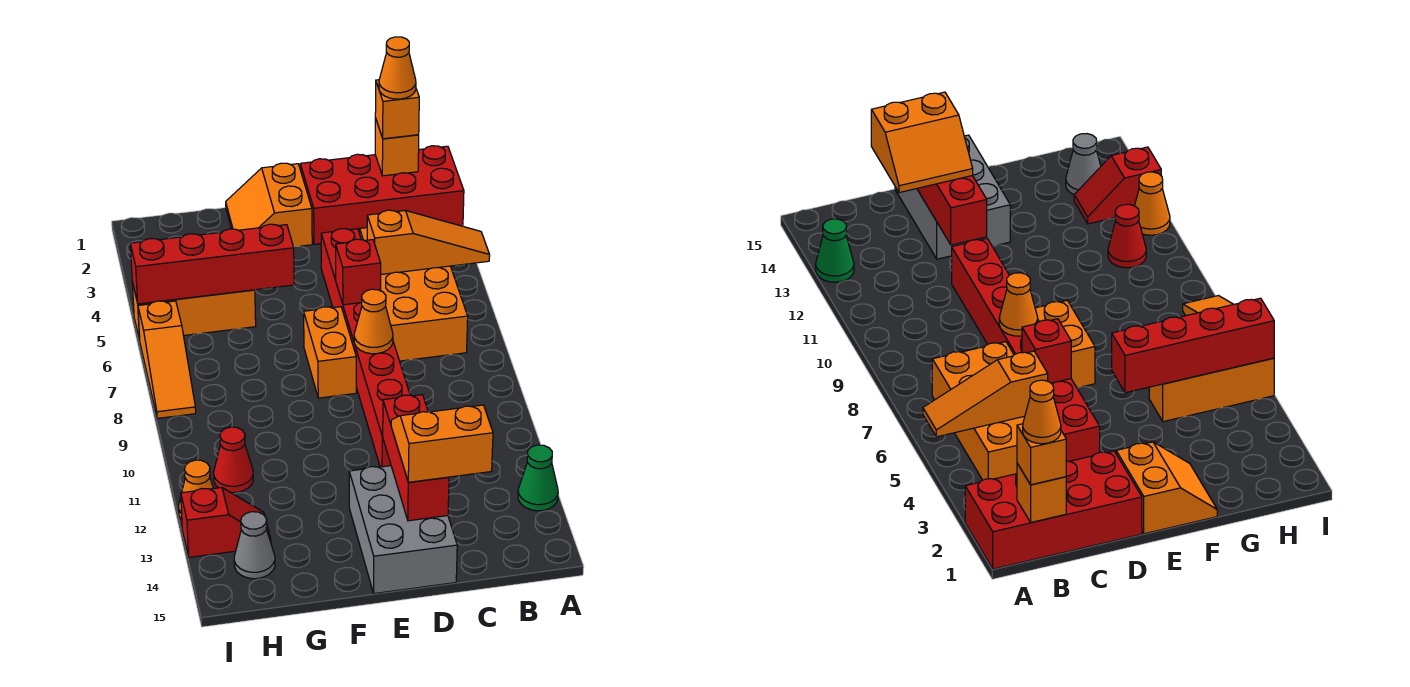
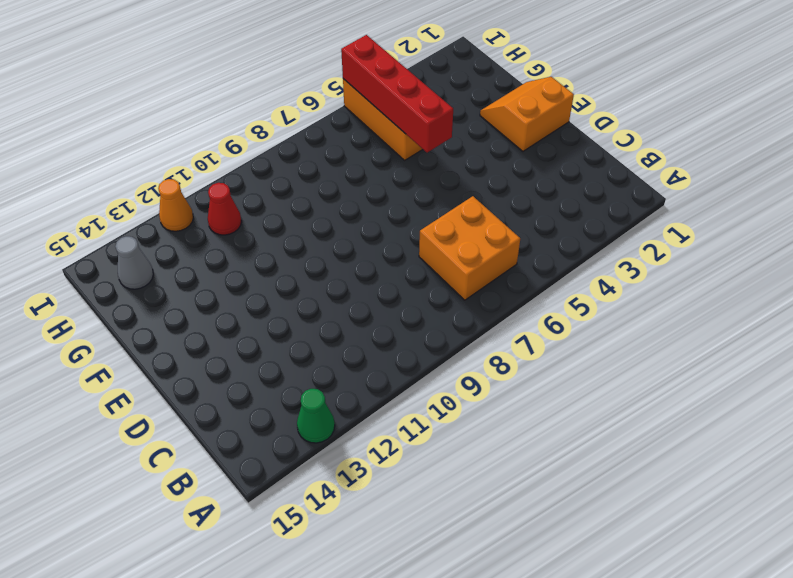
orange 2x2 brick [419,196,520,300] -> orange 2x4 brick [360,228,468,361]
none -> red 2x4 brick [300,146,464,244]
none -> red 1x8 brick [321,229,410,467]
none -> grey 2x3 brick [349,466,457,594]

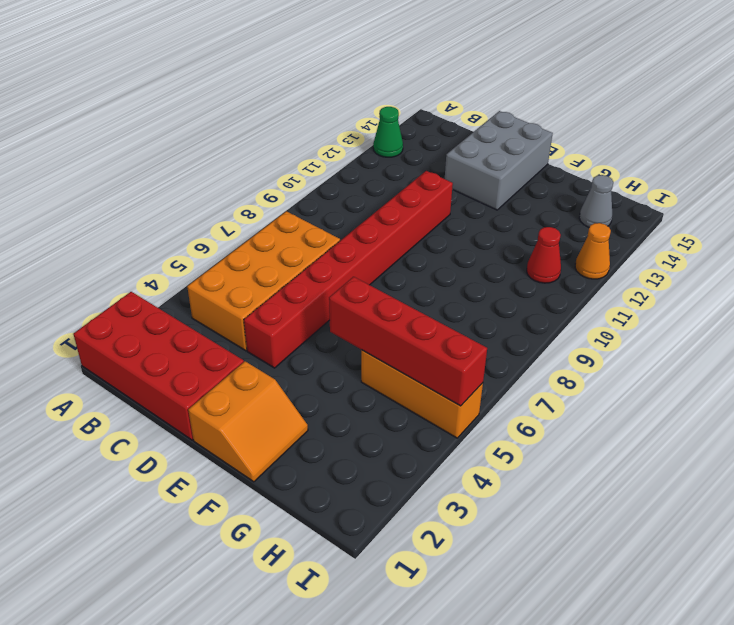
none -> orange 1x2 brick [304,307,356,398]
none -> red 1x2 slope [181,488,271,557]
none -> orange 1x3 slope [138,301,196,418]

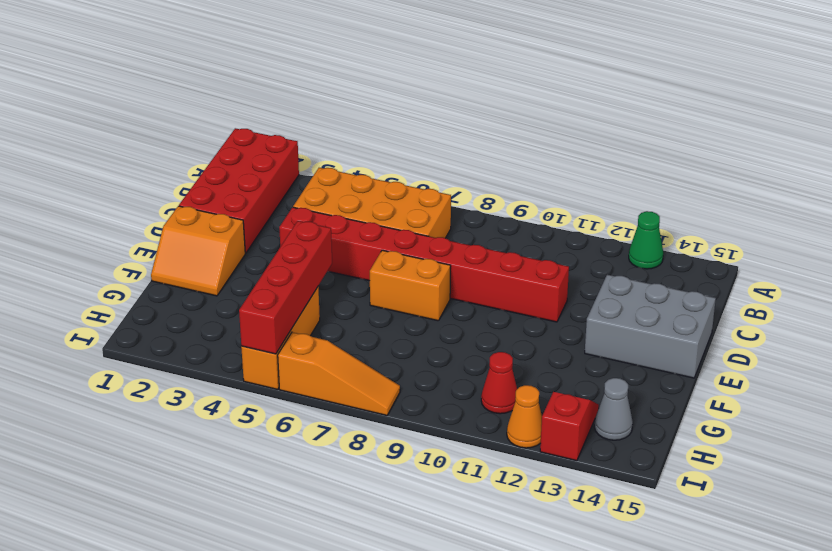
none -> orange 1x3 slope [367,210,490,274]
none -> orange 1x1 brick [375,118,419,176]
none -> red 1x1 brick [336,239,381,305]

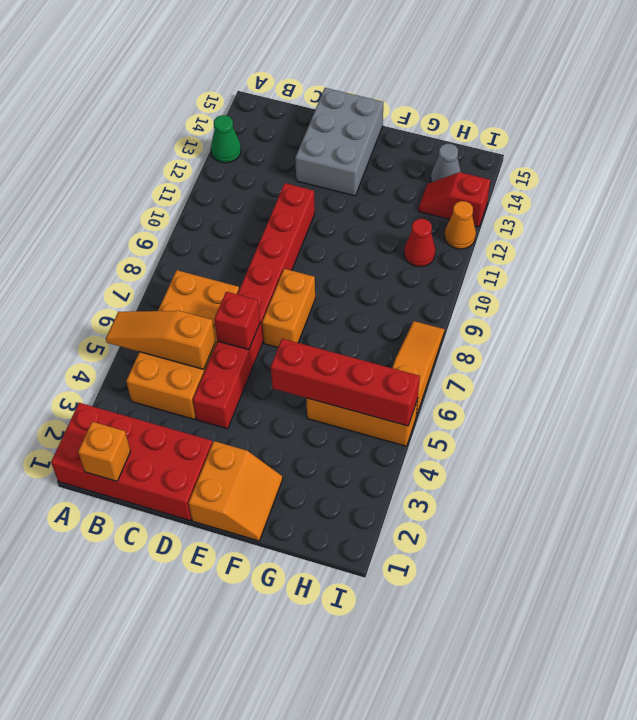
none -> orange 1x1 cone [354,289,393,354]
none -> red 1x3 brick [382,395,449,521]
none -> orange 1x1 brick [375,80,419,139]

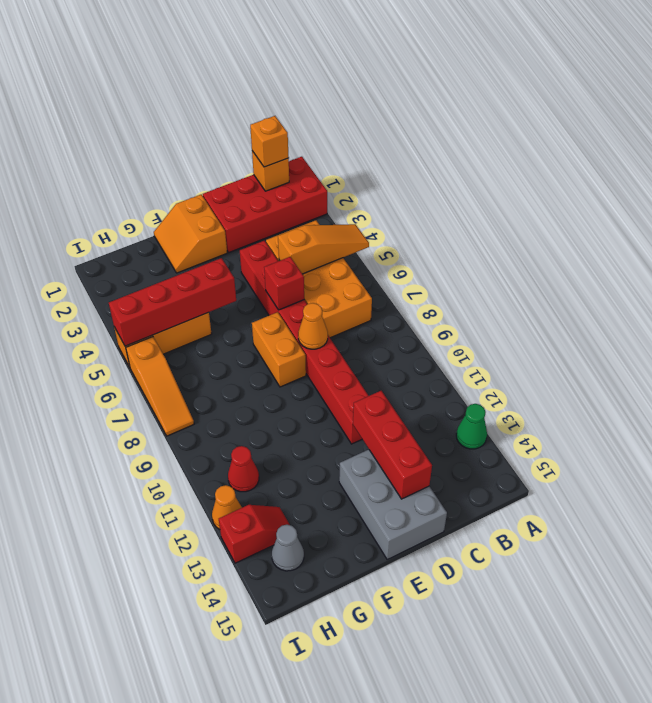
none -> orange 2x2 slope [391,405,493,482]
none -> orange 1x1 cone [379,37,416,99]

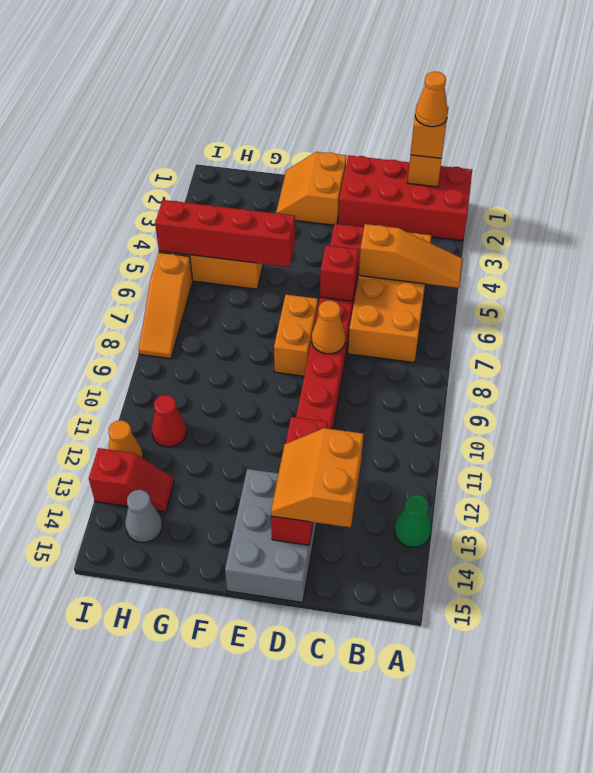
orange 2x2 slope [271,428,364,528] -> orange 2x2 slope turned to [391,405,493,482]

